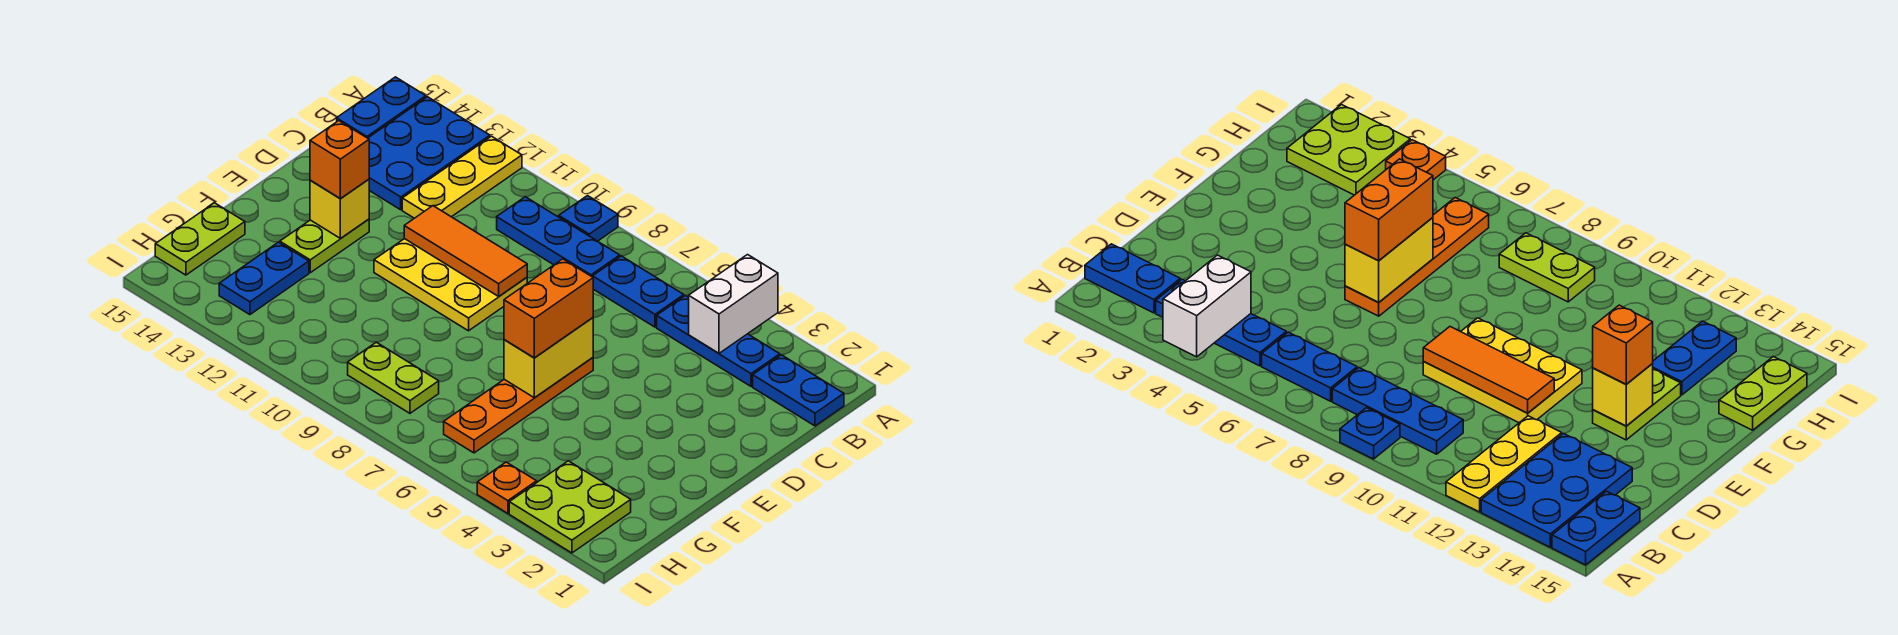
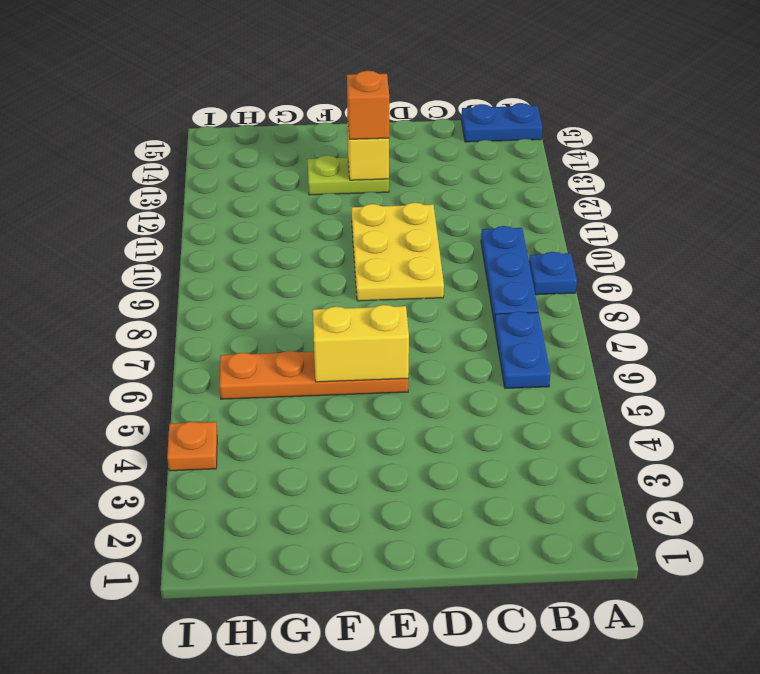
none -> yellow 1x3 plate [402,136,522,218]
none -> blue 2x3 plate [368,97,490,210]
none -> blue 1x2 plate [753,355,844,426]

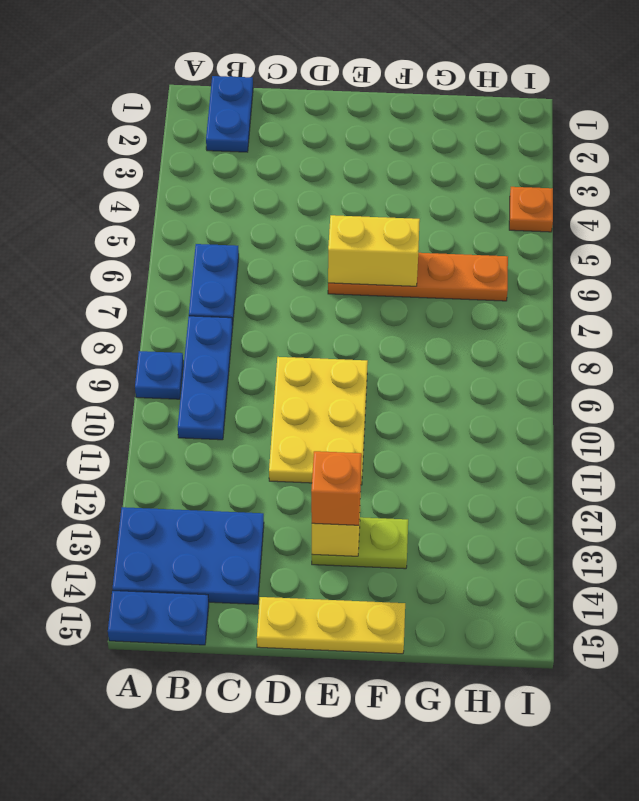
yellow 1x3 plate [257,597,405,654] -> yellow 1x3 plate moved to [402,136,522,218]
none -> blue 1x3 plate [657,296,780,386]
none -> blue 1x2 plate [219,242,309,315]
none -> lime 1x2 plate [155,203,245,275]

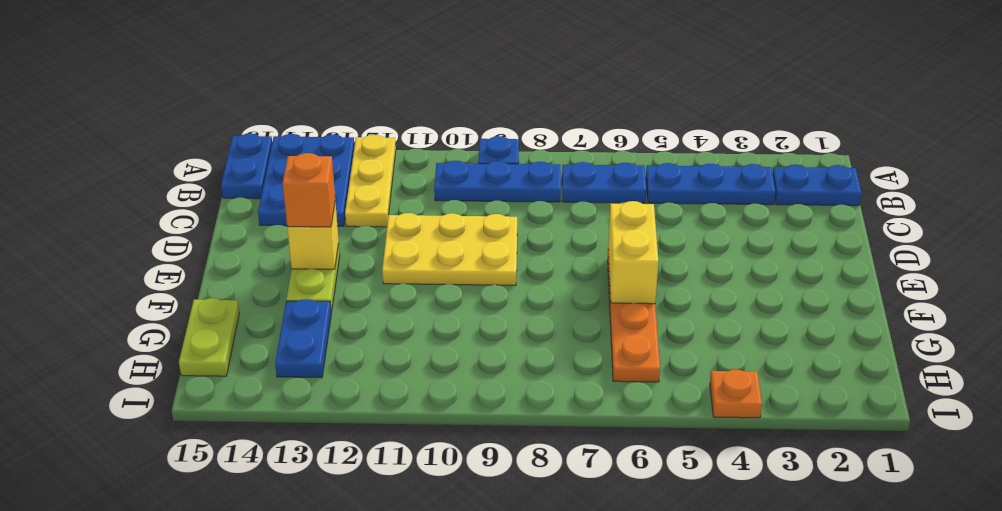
none -> lime 2x2 plate [509,461,631,553]
none -> lime 1x2 plate [348,342,439,413]
none -> white 1x2 brick [689,255,778,353]

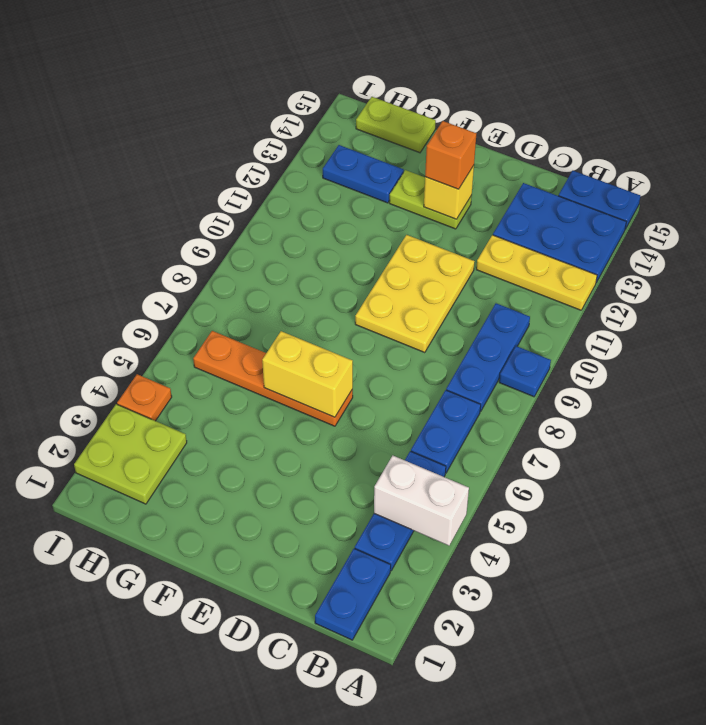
none -> lime 1x2 plate [348,342,439,413]
none -> orange 1x3 tile [404,206,527,296]
none -> orange 1x2 brick [504,259,593,358]

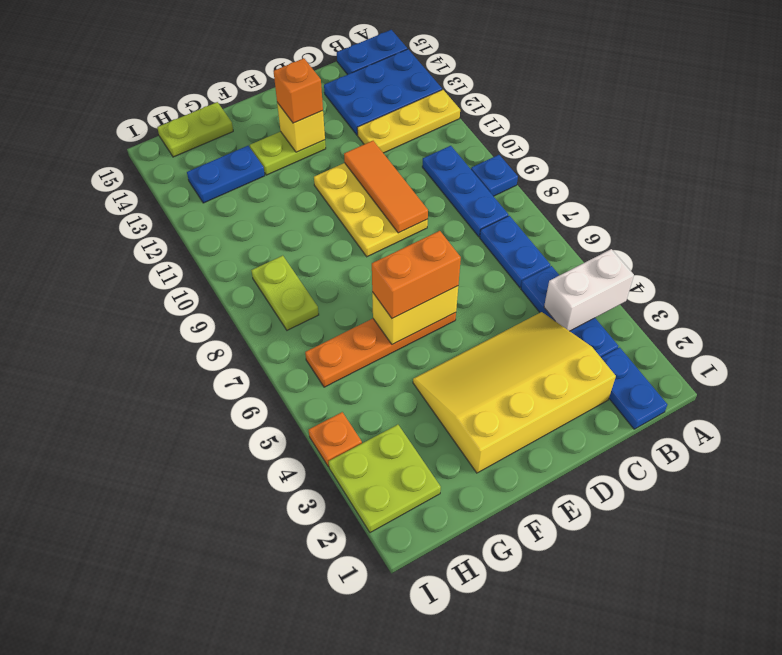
yellow 3x4 slope [413,312,616,473] -> none

